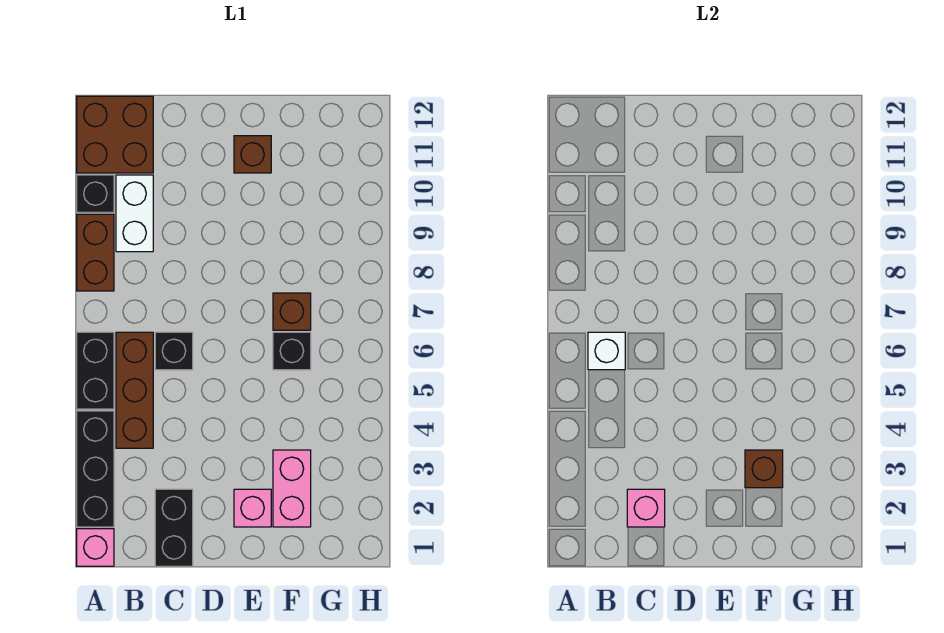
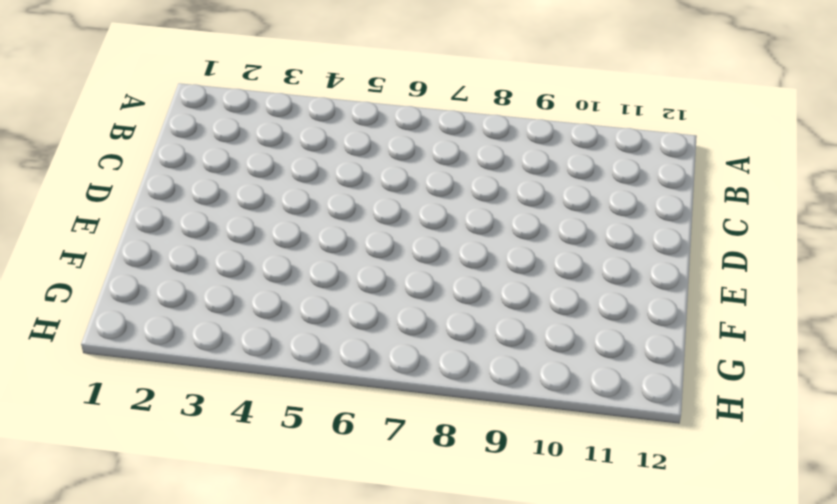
none -> pink 1x1 brick [77,529,114,566]
none -> black 1x3 brick [77,411,114,527]
none -> black 1x2 brick [77,332,114,409]

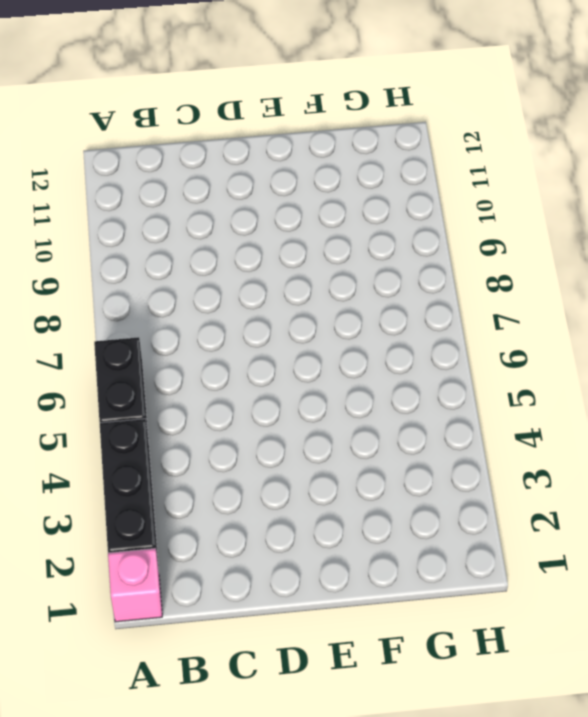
none -> brown 1x2 brick [77,214,114,291]
none -> black 1x1 brick [77,175,114,212]
none -> brown 2x2 brick [77,96,153,173]

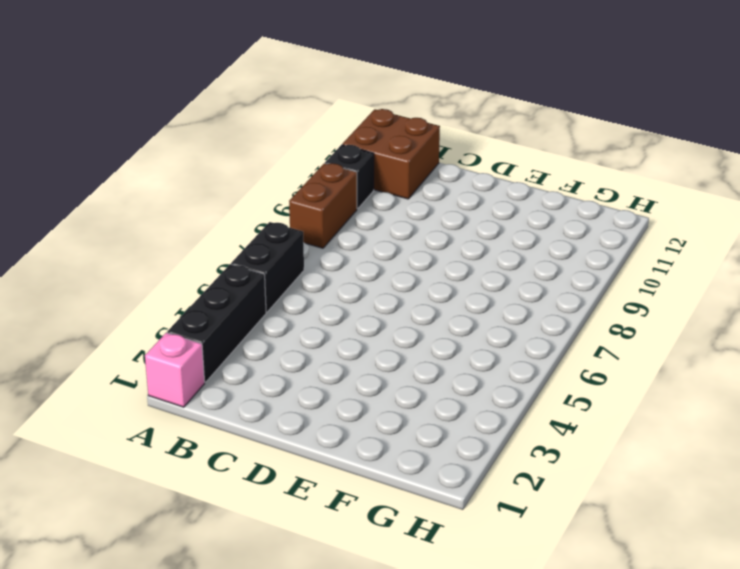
none -> brown 1x3 brick [116,332,153,448]
none -> white 1x2 brick [116,175,153,252]
none -> black 1x2 brick [155,489,193,566]

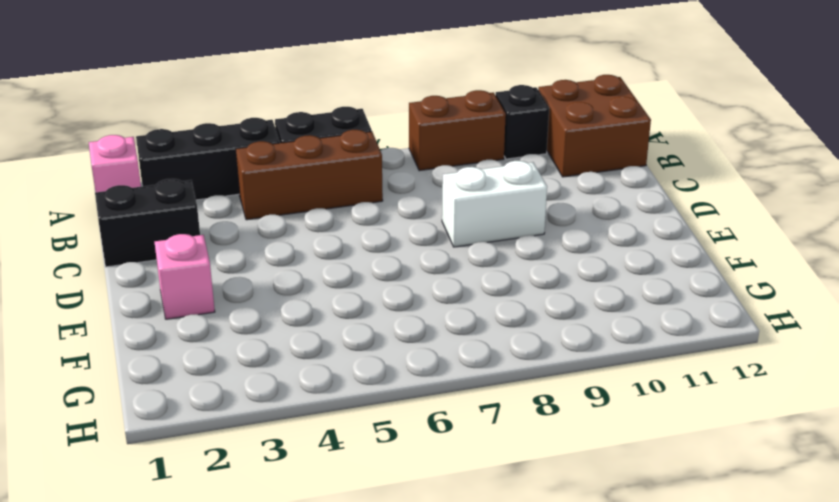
white 1x2 brick [442,161,547,247] -> white 1x2 brick moved to [116,175,153,252]
none -> black 1x1 brick [155,332,193,370]
none -> brown 1x1 brick [234,136,271,173]
none -> pink 1x2 brick [273,450,311,527]

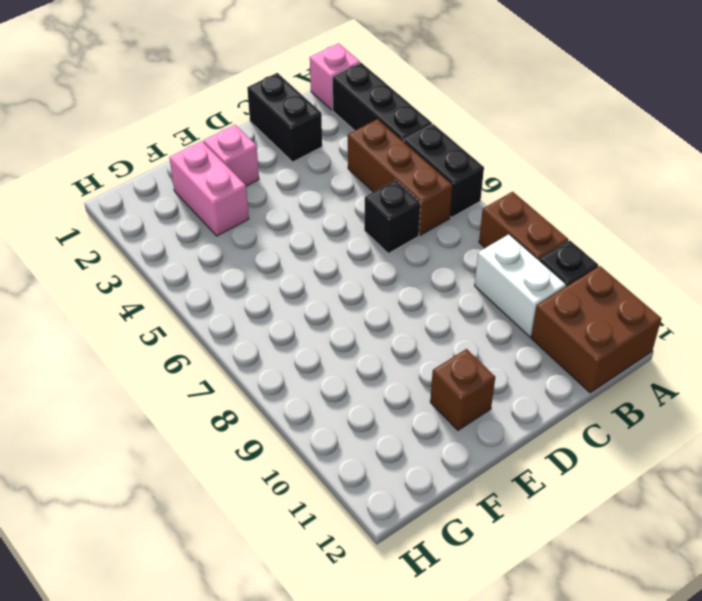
none -> black 1x1 brick [273,332,311,370]
none -> brown 1x1 brick [273,293,311,330]
none -> white 1x1 brick [588,332,625,370]

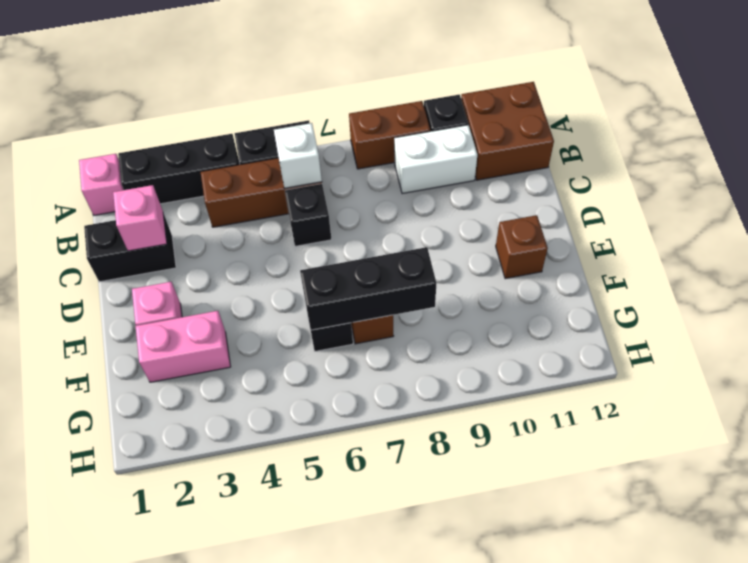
black 1x3 brick [300,247,437,330] -> none
none -> brown 1x1 brick [745,450,783,488]

